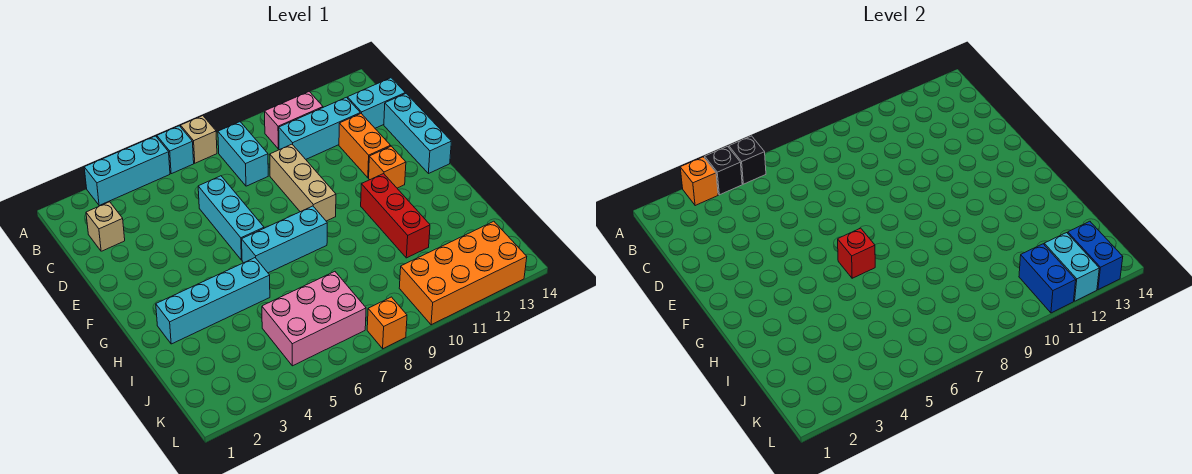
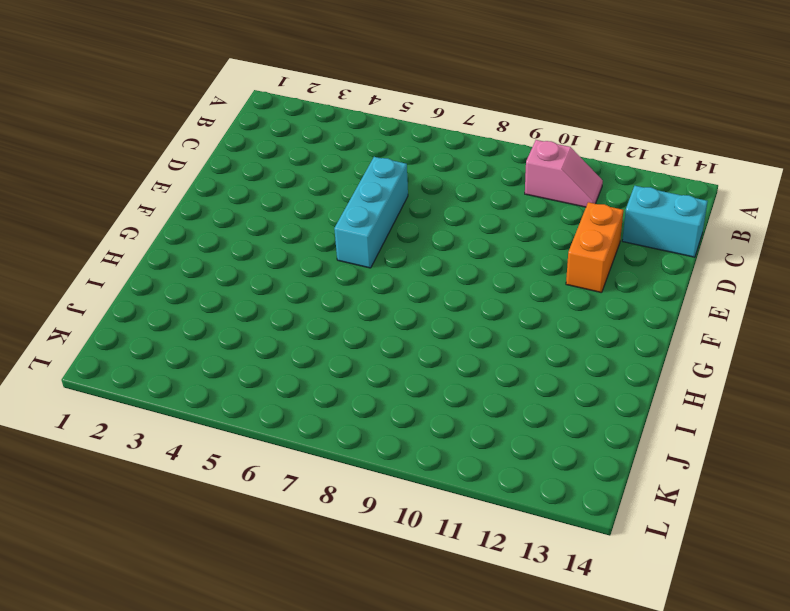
pink 1x2 slope [525,140,603,207] -> pink 1x2 brick [265,92,323,149]
none -> cyan 1x3 brick [84,136,170,206]
none -> cyan 1x1 brick [157,126,194,174]
none -> tan 1x1 brick [181,116,217,163]

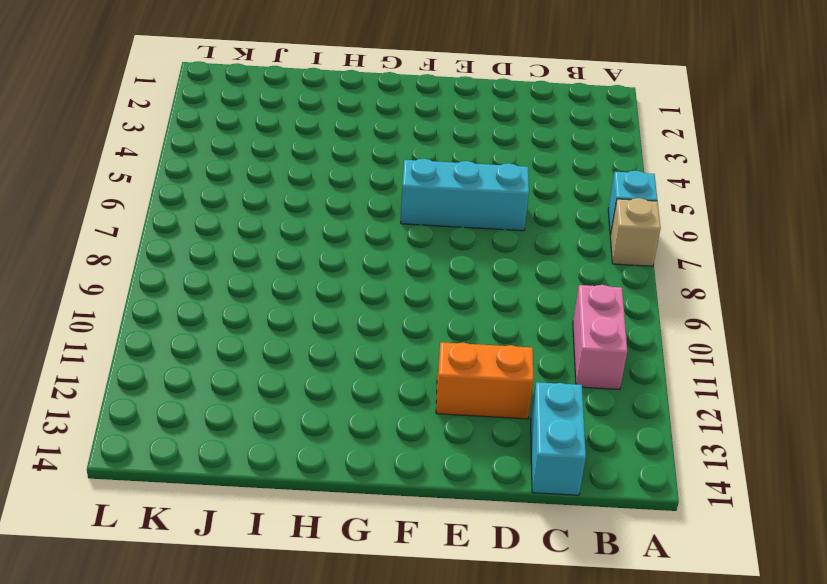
none -> cyan 1x3 brick [84,136,170,206]
none -> cyan 1x2 brick [218,122,268,186]
none -> tan 1x1 brick [86,202,125,251]

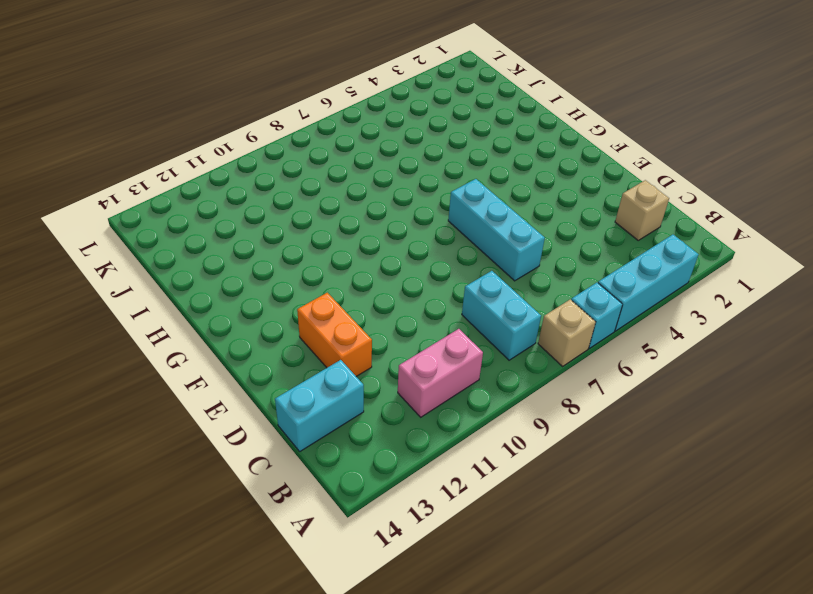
none -> cyan 1x3 brick [279,97,360,159]
none -> tan 1x3 brick [270,144,336,221]
none -> cyan 1x3 brick [384,93,451,174]

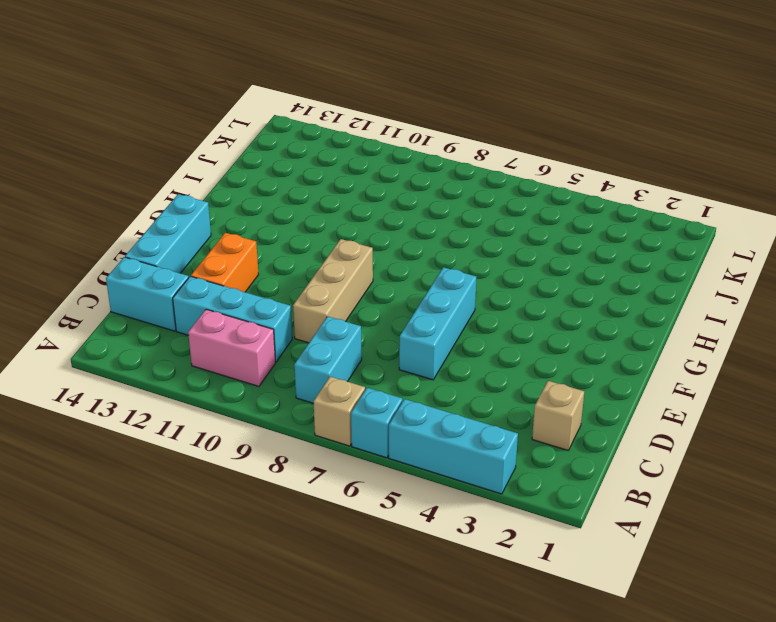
none -> orange 1x1 brick [369,146,406,188]
none -> cyan 1x3 brick [242,206,327,273]
none -> red 1x3 brick [361,174,430,258]

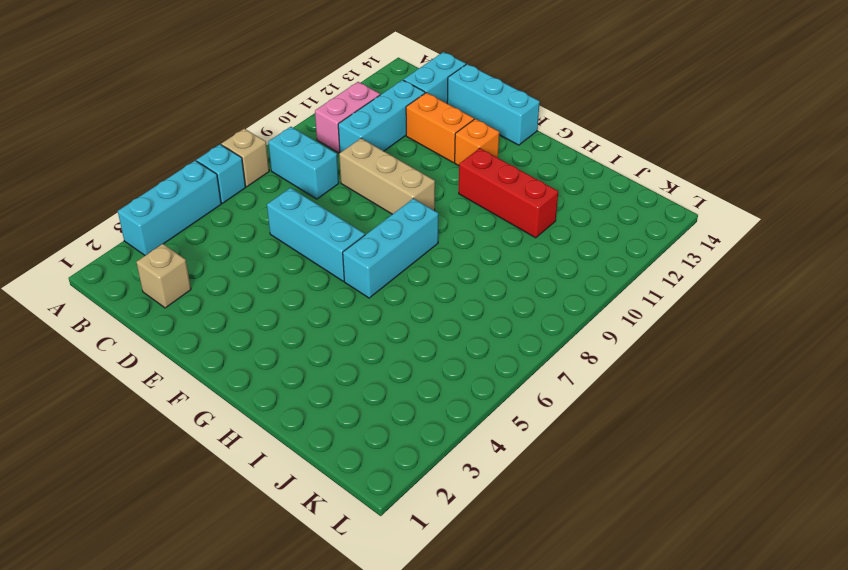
none -> cyan 1x4 brick [156,258,270,344]
none -> pink 2x3 brick [262,272,366,366]
none -> orange 2x4 brick [399,221,527,325]

